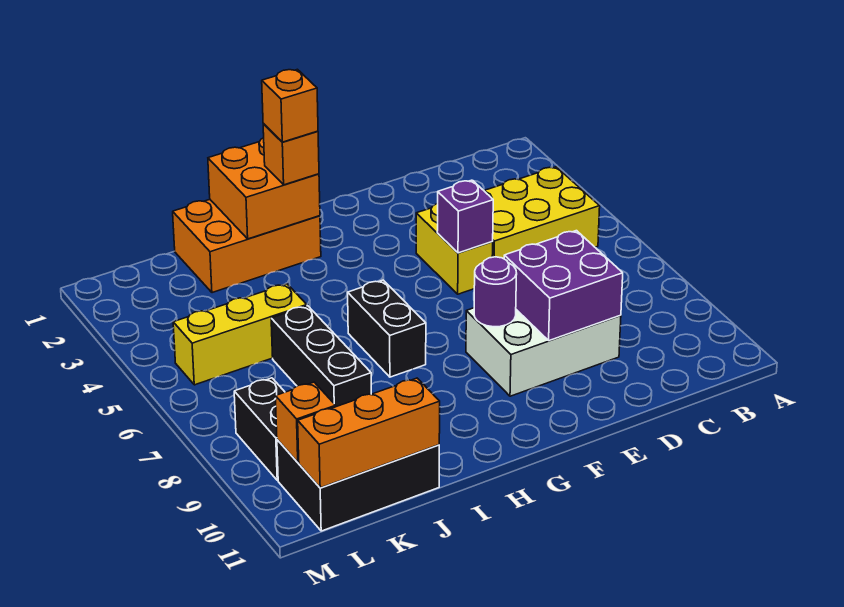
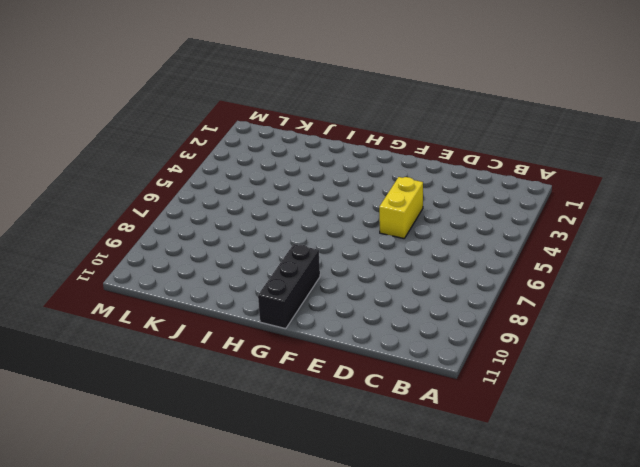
black 1x3 brick [258,244,320,329] -> black 1x3 brick moved to [271,306,371,407]
none -> yellow 2x3 brick [484,167,600,259]
none -> white 2x3 brick [466,308,621,396]
none -> orange 2x3 brick [173,200,321,293]

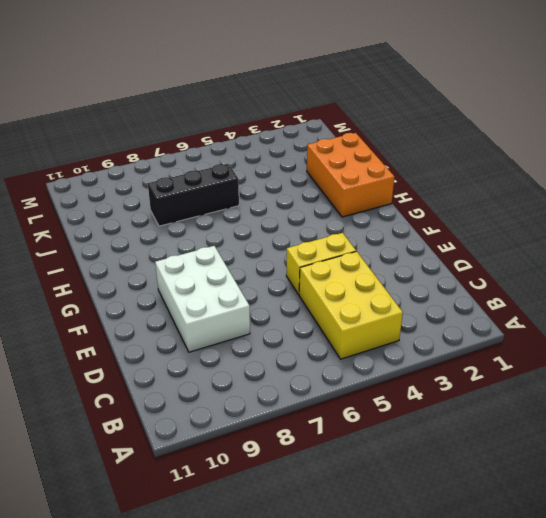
none -> black 1x2 brick [348,280,426,377]
none -> yellow 1x3 brick [173,284,307,385]
none -> black 2x3 brick [277,440,439,531]

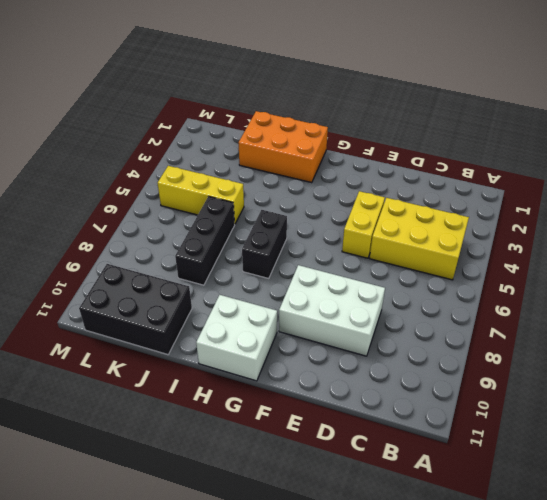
white 2x2 brick [196,295,277,381] -> none
none -> black 1x2 brick [234,378,284,480]
none -> purple 2x2 brick [504,231,623,341]
none -> purple 1x1 brick [437,180,493,253]

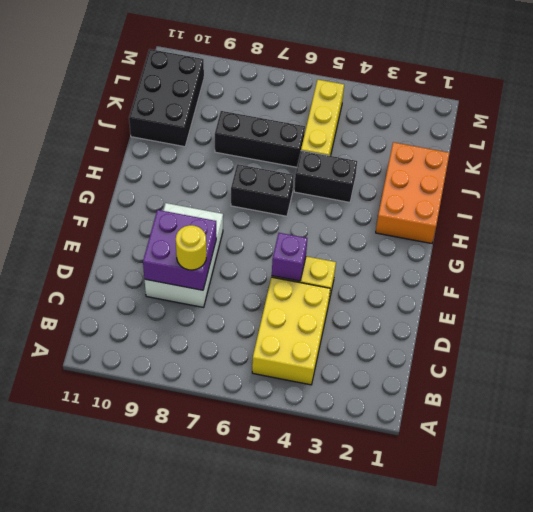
yellow 1x1 round brick [176,225,206,270] -> none
black 1x2 brick [294,151,357,202] -> black 1x2 brick moved to [234,378,284,480]
none -> purple 1x1 round brick [474,257,517,327]
none -> orange 2x2 brick [208,138,320,239]
none -> orange 1x3 brick [298,378,440,488]

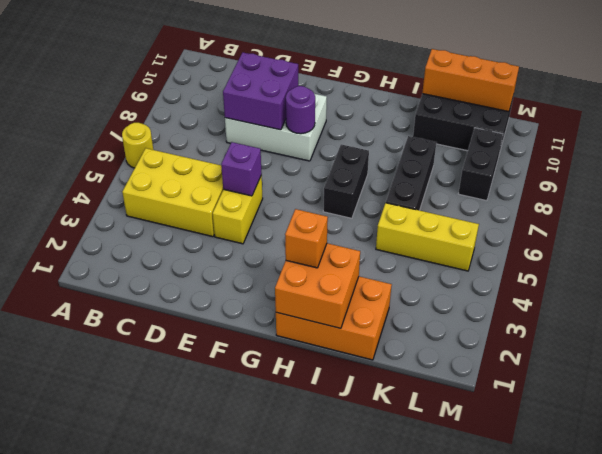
yellow 1x1 round brick [122,123,153,168] -> none
none -> orange 1x1 brick [275,382,336,462]
none -> orange 1x1 brick [262,69,318,142]

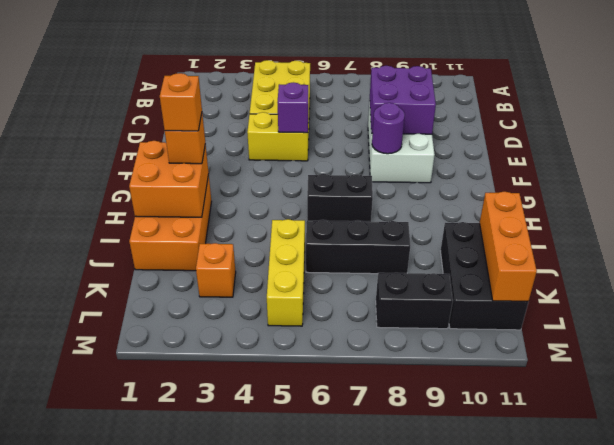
orange 1x1 brick [196,243,236,297] -> orange 1x1 brick moved to [275,382,336,462]

